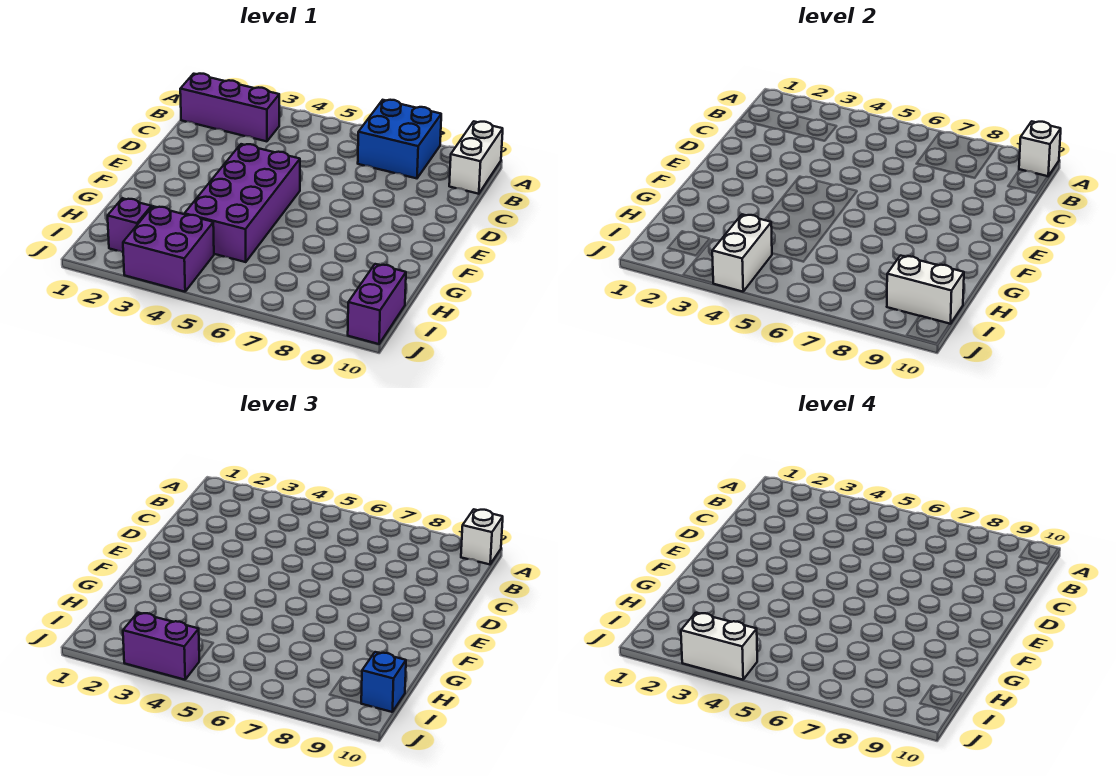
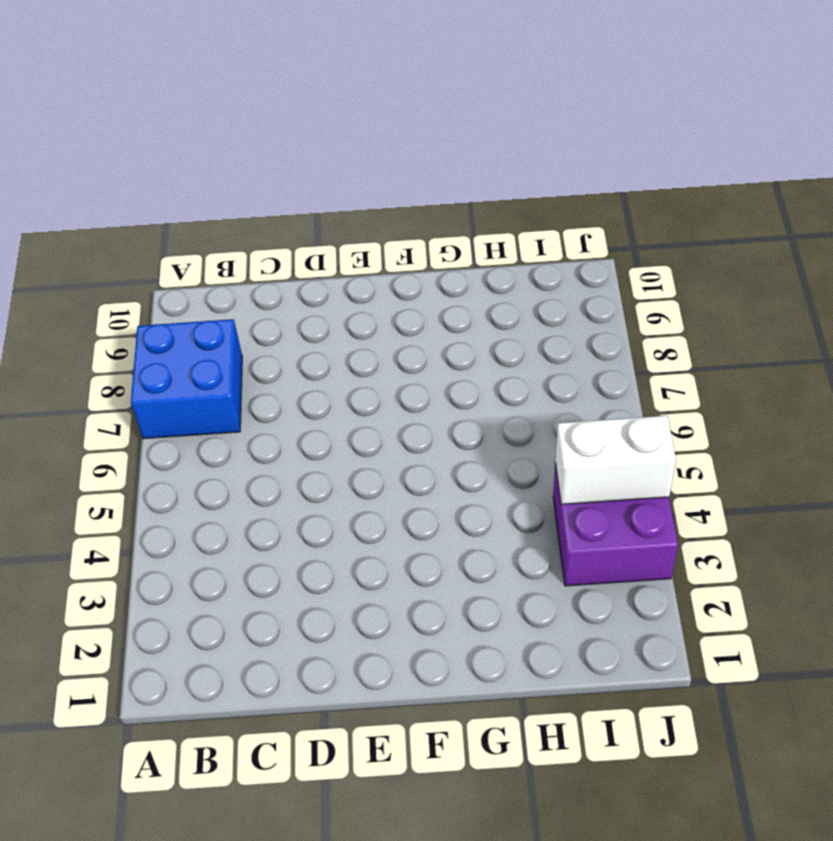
none -> white 1x2 brick [449,121,503,194]
none -> purple 1x3 brick [180,74,279,141]
none -> purple 2x4 brick [184,144,300,262]

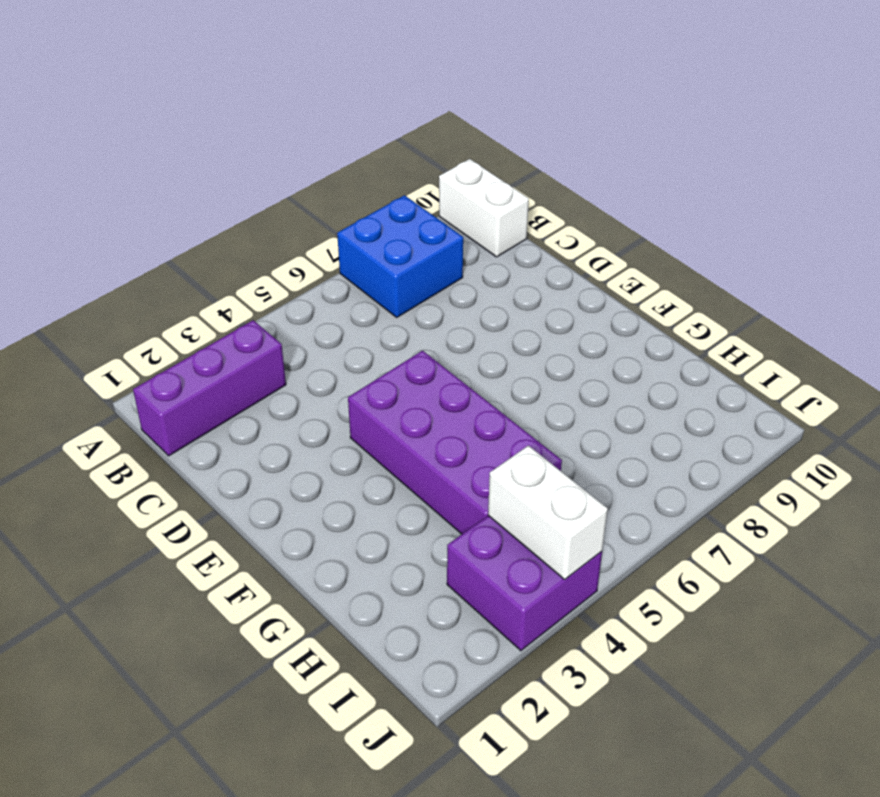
none -> purple 1x1 brick [108,198,151,252]
none -> purple 1x2 brick [348,264,406,344]
none -> white 1x1 brick [1019,121,1061,176]

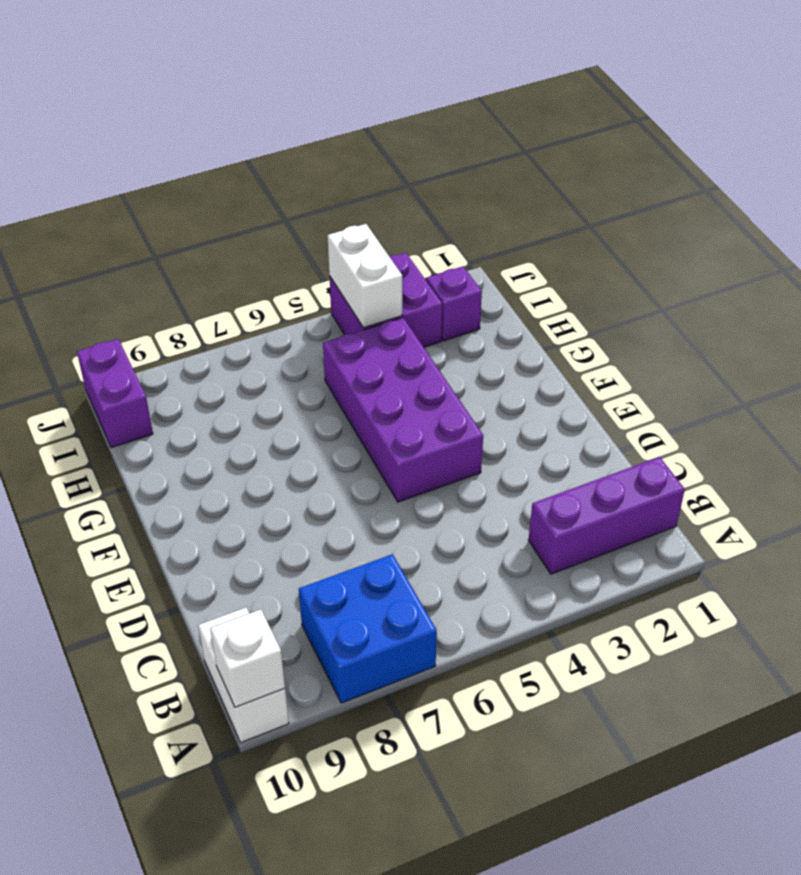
none -> white 1x2 brick [887,256,964,324]
none -> white 1x1 brick [461,509,503,564]
none -> blue 1x1 brick [361,652,406,712]

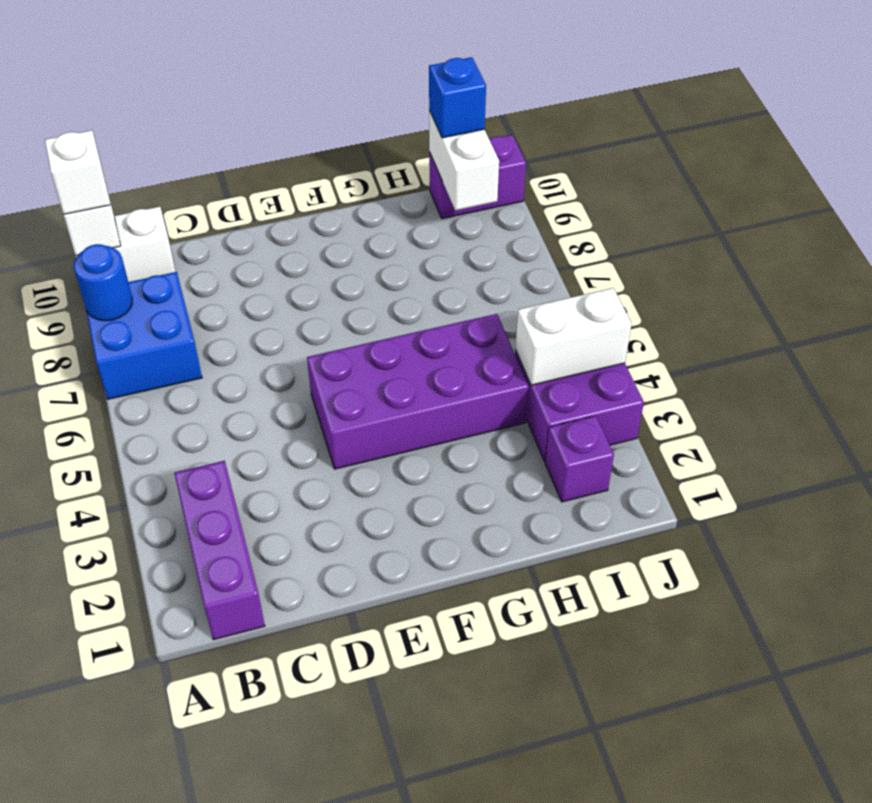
blue 1x1 round brick [74,244,132,321] -> none
none -> purple 1x2 brick [123,613,199,680]
none -> white 1x2 brick [681,613,757,680]

